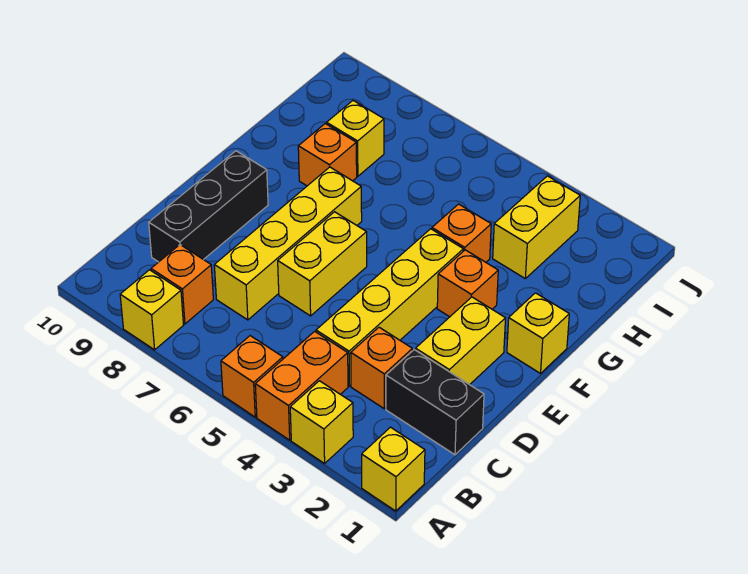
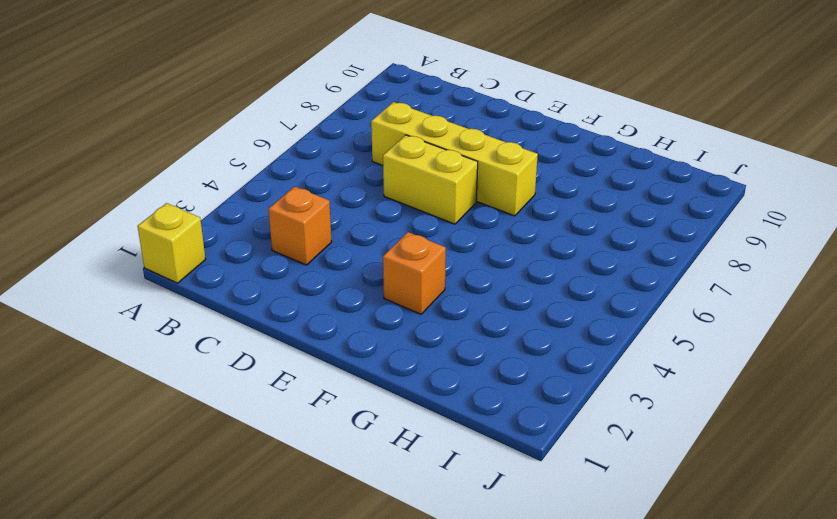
none -> yellow 1x1 brick [290,381,353,463]
none -> orange 1x2 brick [255,331,348,440]
none -> orange 1x1 brick [221,336,283,417]

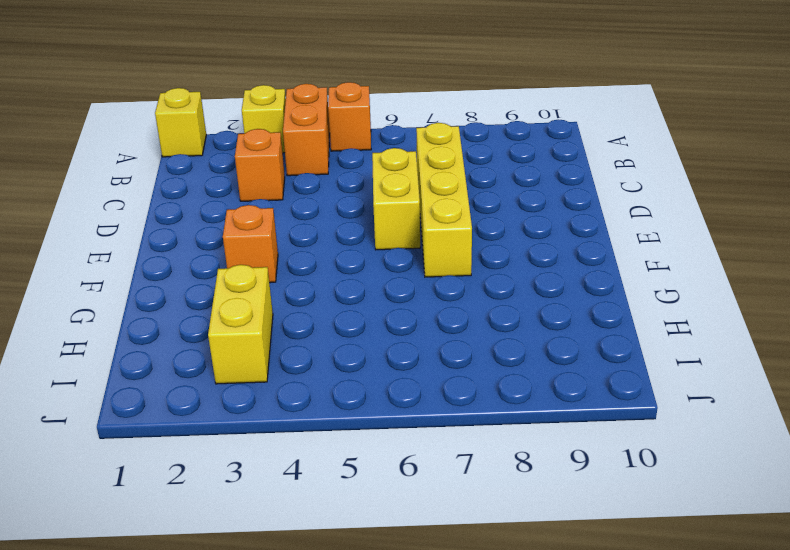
none -> yellow 1x1 brick [120,270,183,350]
none -> orange 1x1 brick [151,245,213,324]
none -> black 1x2 brick [386,350,484,455]

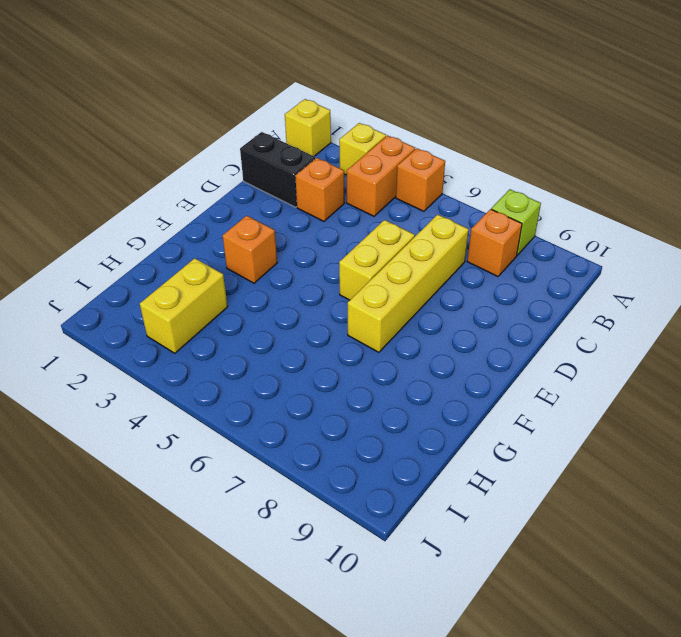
lime 1x1 brick [491,189,541,255] -> yellow 1x1 brick [120,270,183,350]
none -> yellow 1x4 brick [316,229,463,386]
none -> black 1x3 brick [149,151,268,262]
none -> yellow 1x2 brick [416,297,506,385]

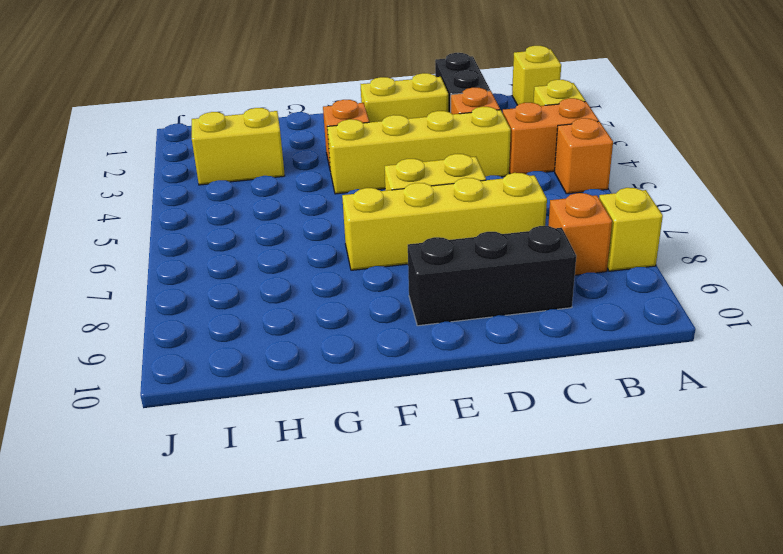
none -> yellow 1x1 brick [507,293,569,373]
none -> orange 1x1 brick [432,204,491,262]
none -> orange 1x1 brick [298,124,357,186]

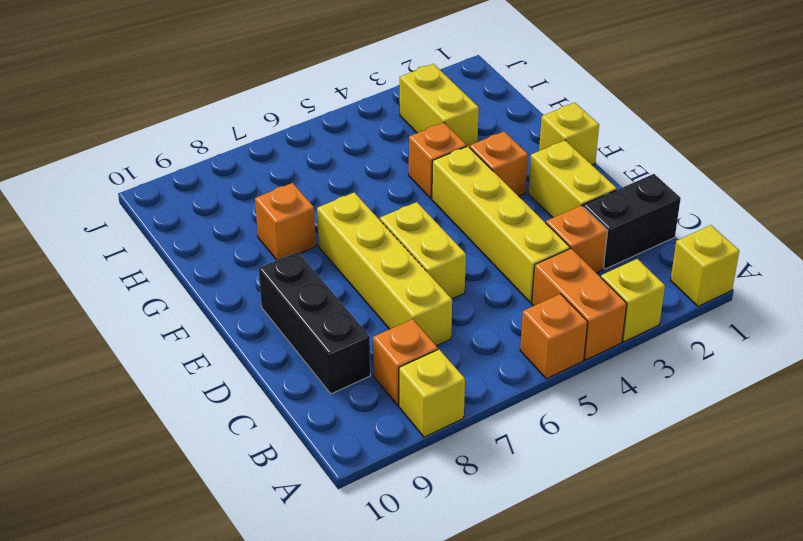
none -> yellow 1x1 brick [327,101,384,176]

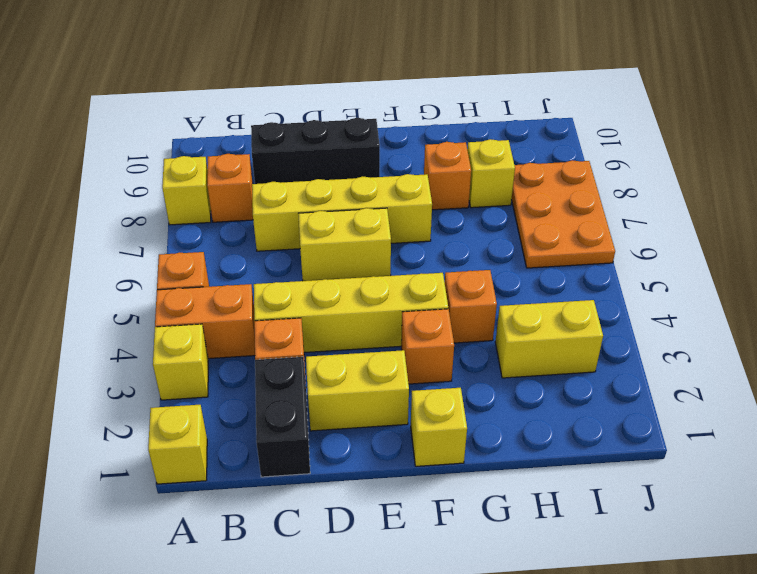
orange 2x3 plate [512,160,615,268] -> none

